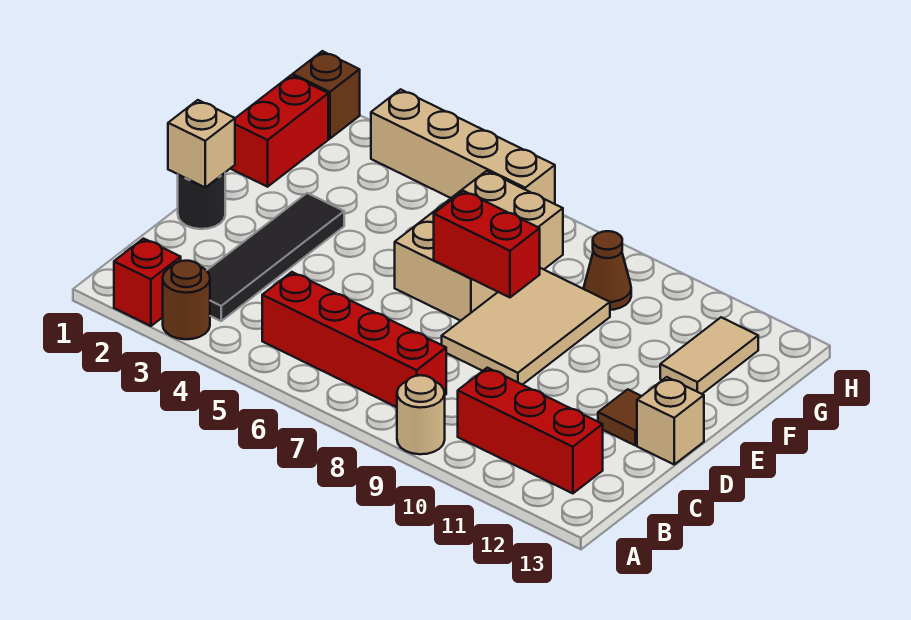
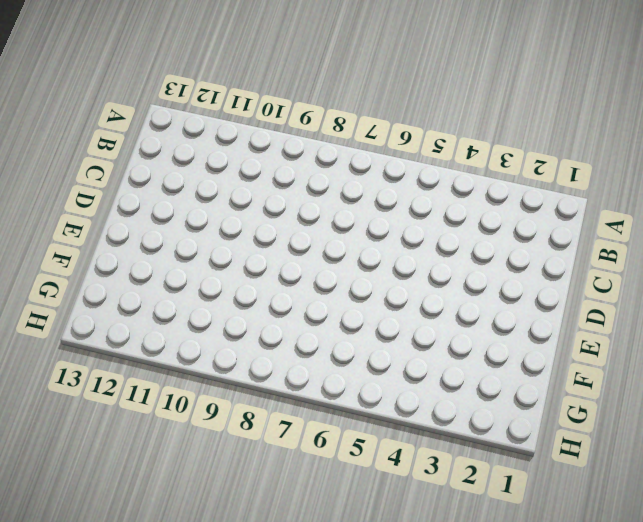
none -> red 1x1 brick [114,239,181,326]
none -> brown 1x1 round brick [163,261,210,339]
none -> tan 1x1 round brick [397,375,445,454]

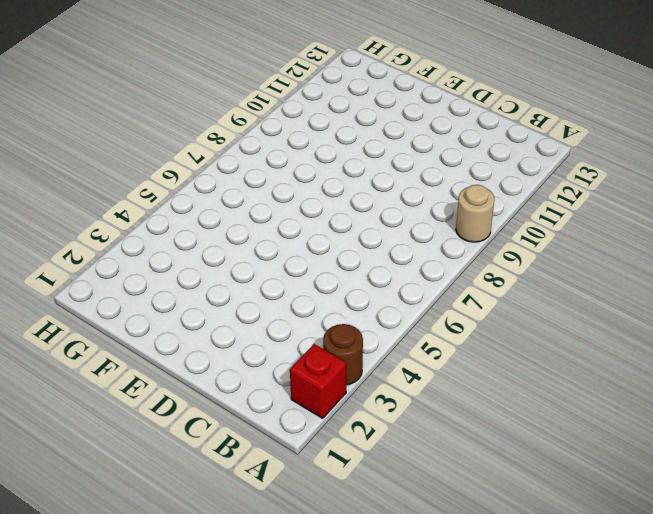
none -> black 1x4 tile [207,193,344,321]
none -> red 1x4 brick [262,272,446,407]
none -> red 1x3 brick [458,368,603,493]

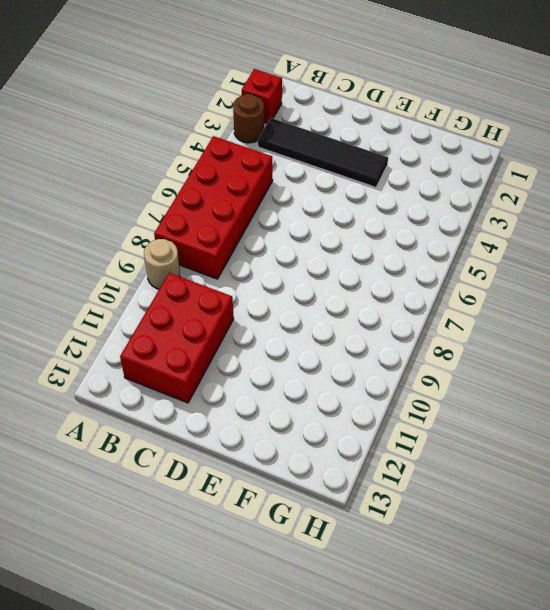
red 2x4 brick [154,136,273,279] -> red 1x4 brick [262,272,446,407]
red 2x3 brick [120,273,234,403] -> red 1x3 brick [458,368,603,493]
none -> black 1x1 round brick [178,173,225,229]
none -> tan 2x3 tile [442,268,610,385]
none -> brown 1x1 tile [598,389,641,445]

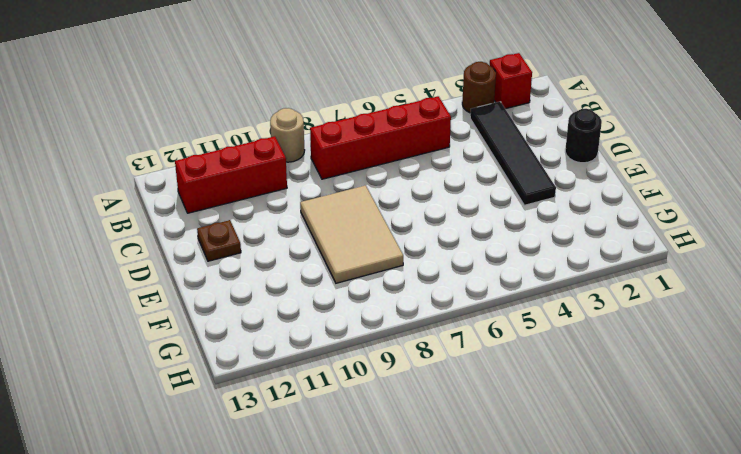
brown 1x1 plate [197,220,241,261] -> brown 1x1 tile [598,389,641,445]
none -> tan 1x1 brick [637,377,704,464]
none -> tan 2x3 brick [395,171,563,321]
none -> red 1x2 brick [230,75,328,187]

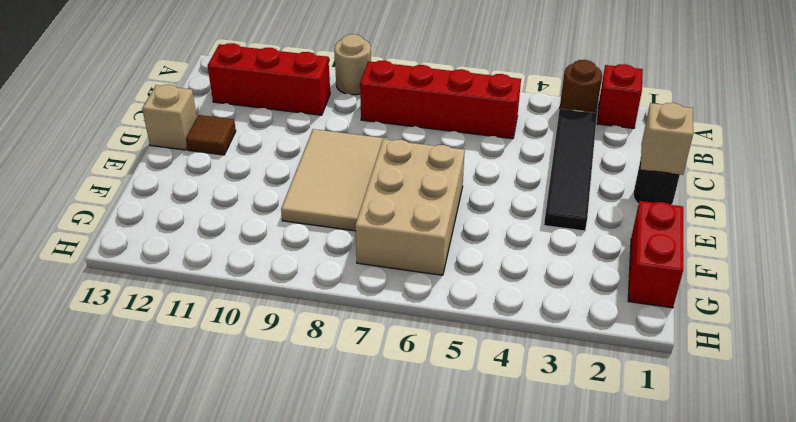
none -> tan 1x2 tile [660,317,758,394]
none -> brown 1x1 cone [584,231,631,310]
none -> brown 1x1 brick [293,51,360,139]

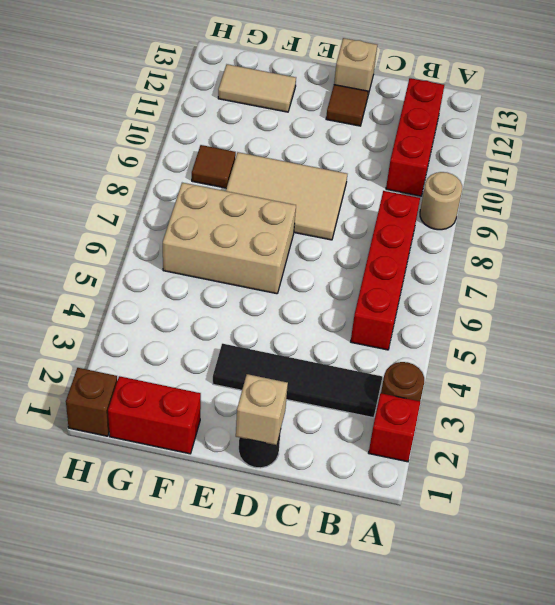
brown 1x1 tile [192,145,236,188] -> brown 1x1 cone [584,231,631,310]
none -> tan 1x4 brick [371,89,555,204]
none -> red 1x2 brick [434,191,540,297]

